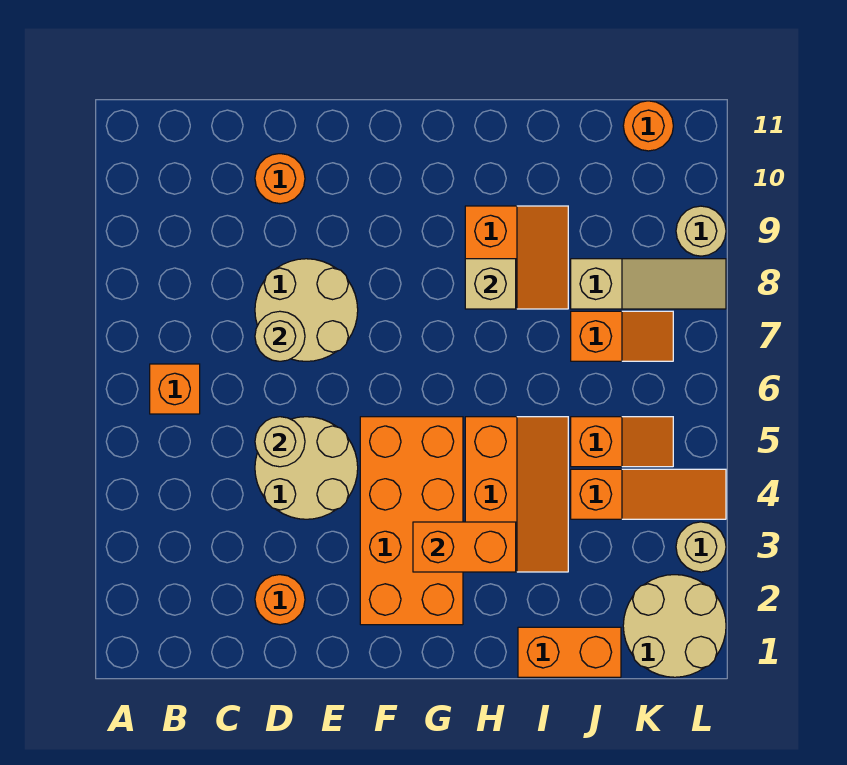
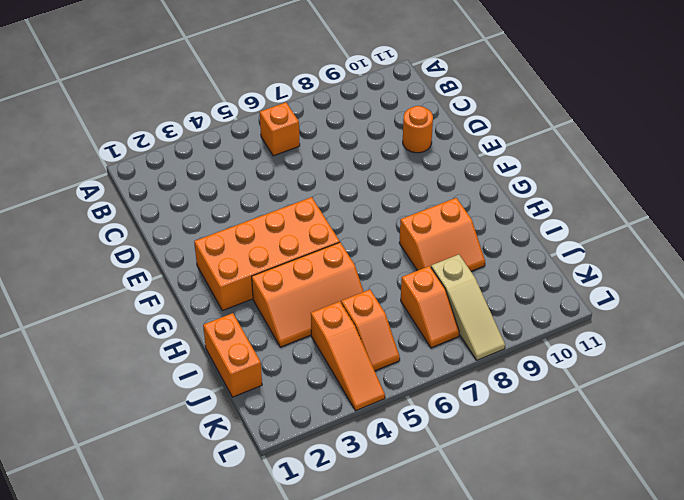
none -> orange 1x1 round brick [255,575,305,625]
none -> tan 2x2 round brick [255,417,358,519]
none -> tan 2x2 round brick [255,259,358,361]

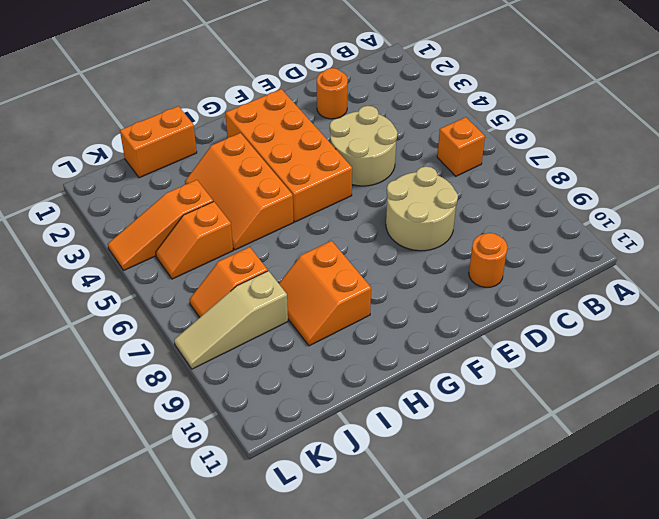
none -> tan 2x2 round brick [623,575,726,677]
none -> orange 1x1 round brick [623,101,673,151]
none -> tan 1x1 round brick [676,522,726,572]

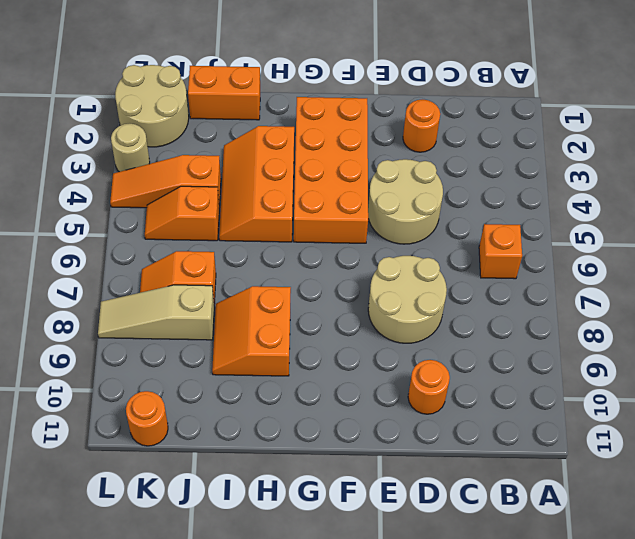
none -> tan 1x1 round brick [676,206,726,256]
none -> tan 1x1 round brick [255,417,305,467]
none -> tan 1x1 round brick [255,311,305,361]

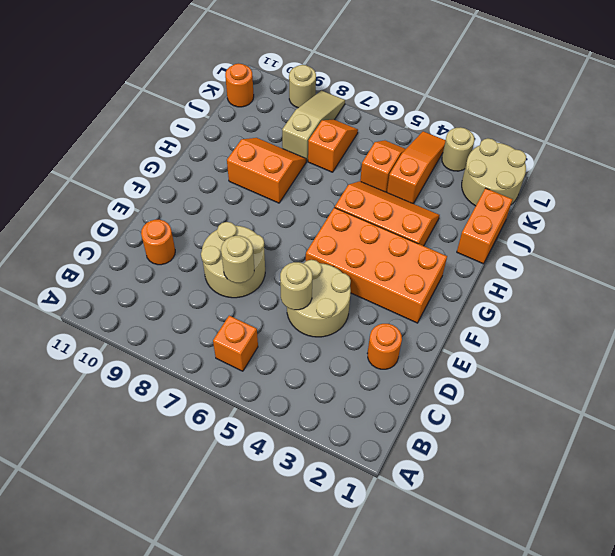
none -> orange 1x2 brick [413,522,516,572]
none -> tan 1x1 brick [465,259,516,309]

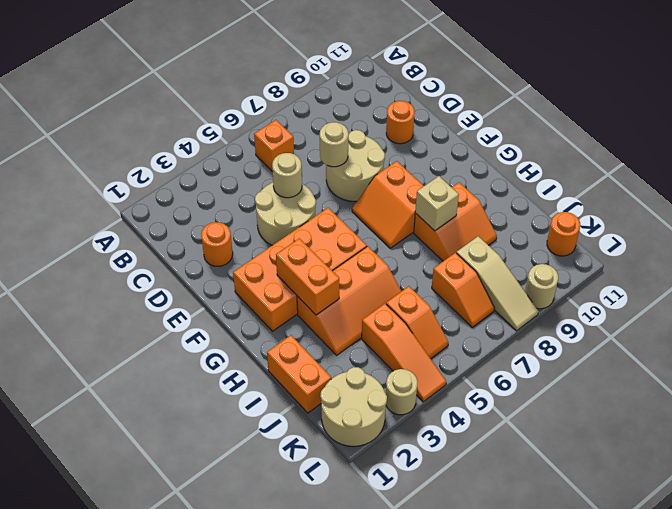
orange 2x2 slope [352,161,424,248] -> none

